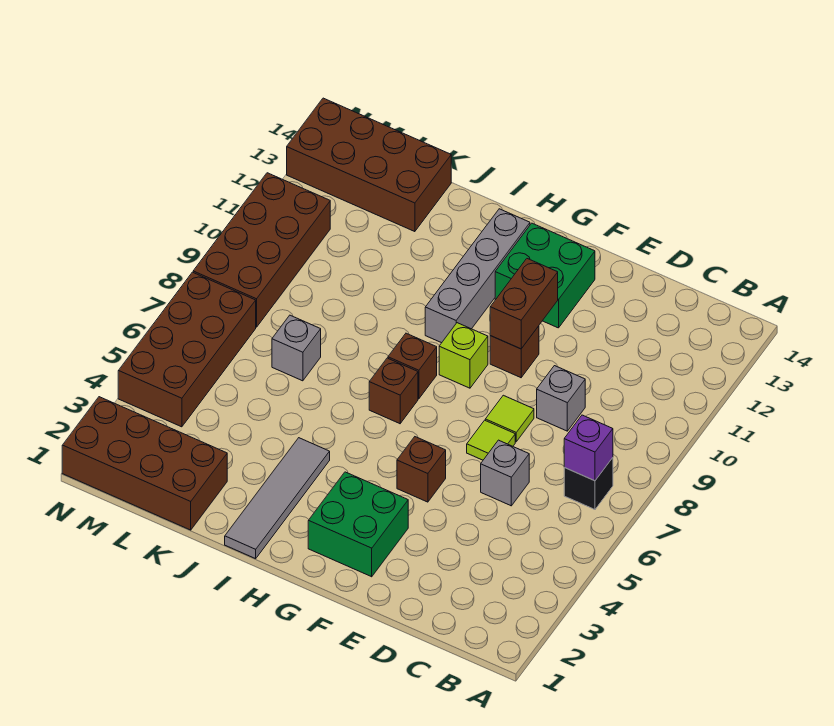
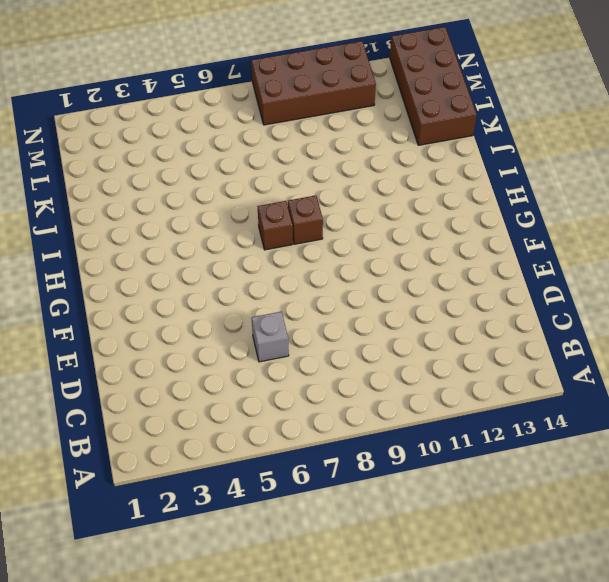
none -> black 1x1 brick [564,458,613,509]
none -> grey 1x1 brick [537,366,585,431]
none -> lime 1x1 tile [467,420,515,460]

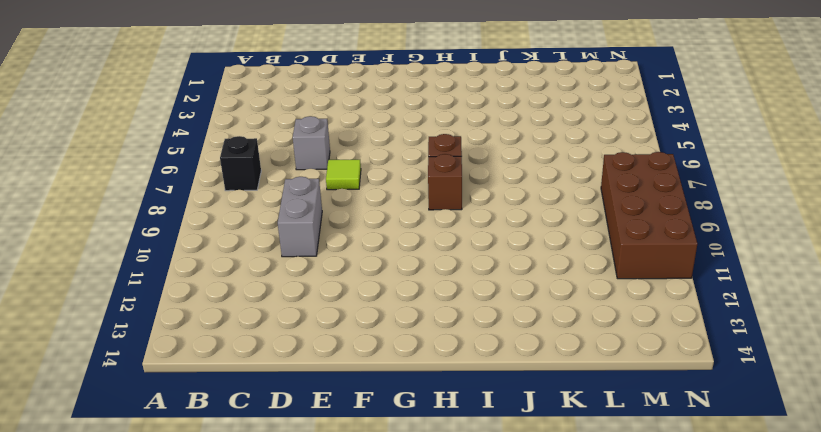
grey 1x2 brick [278,176,322,257] -> grey 1x1 brick [537,366,585,431]
none -> lime 1x1 tile [485,395,534,442]
none -> green 2x2 brick [308,472,408,577]
none -> brown 1x1 brick [397,437,446,502]

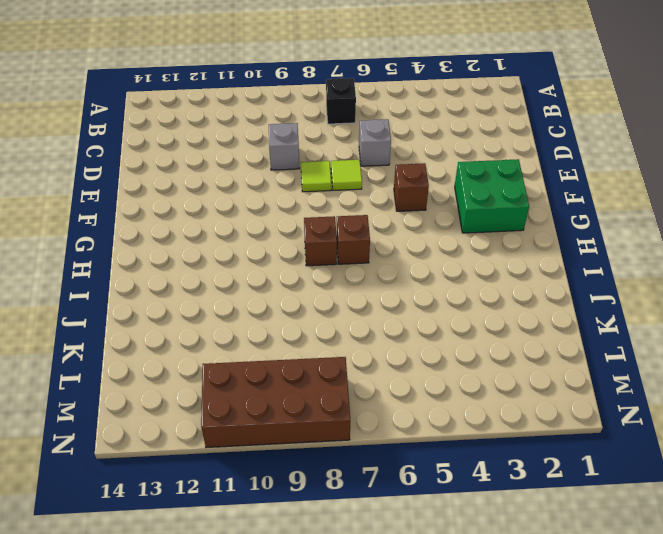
none -> brown 1x1 brick [490,326,539,378]
none -> green 2x2 brick [495,223,595,328]
none -> lime 1x1 brick [439,323,488,388]

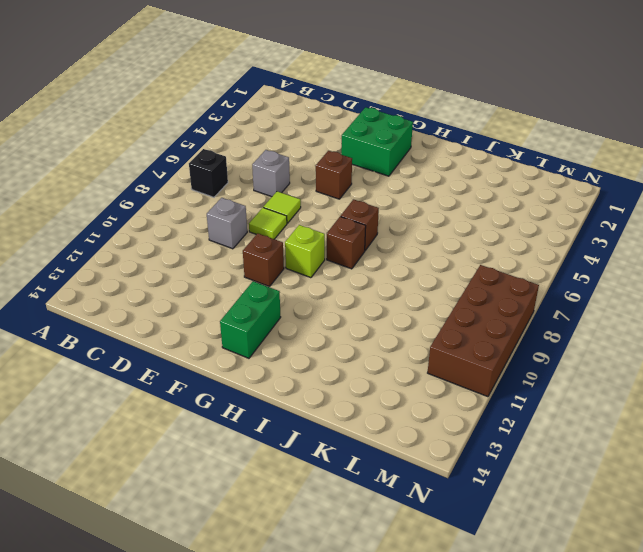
green 1x2 brick [220,281,281,358] -> green 2x2 brick [495,223,595,328]
none -> grey 1x4 brick [425,209,530,343]
none -> grey 1x4 tile [225,438,330,559]
none -> brown 2x4 brick [62,397,227,530]

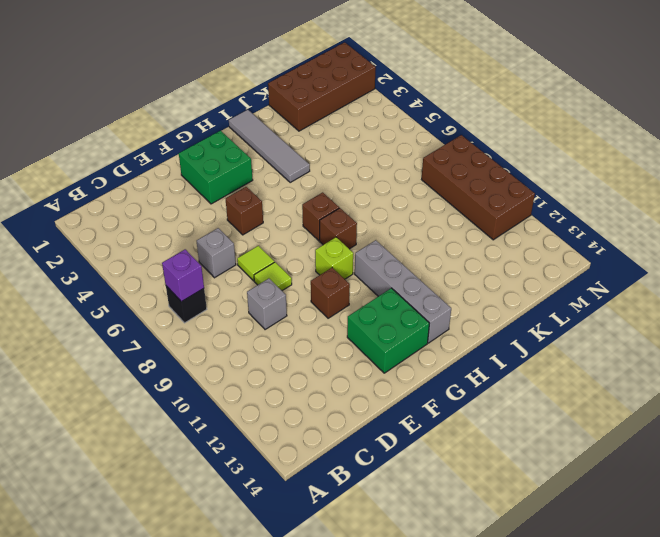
none -> grey 1x1 brick [272,315,321,381]
none -> brown 2x4 brick [287,98,451,232]
none -> brown 2x4 brick [118,272,256,427]

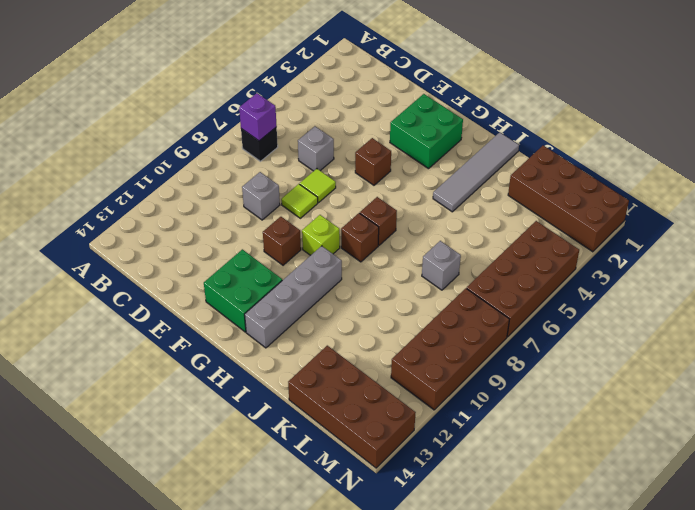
none -> brown 1x2 brick [490,259,558,349]

